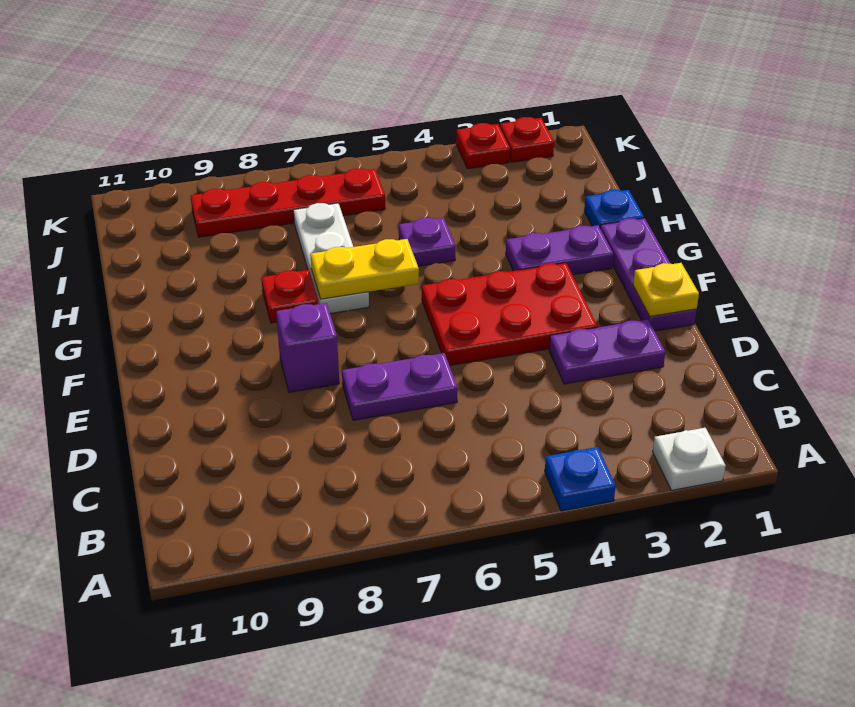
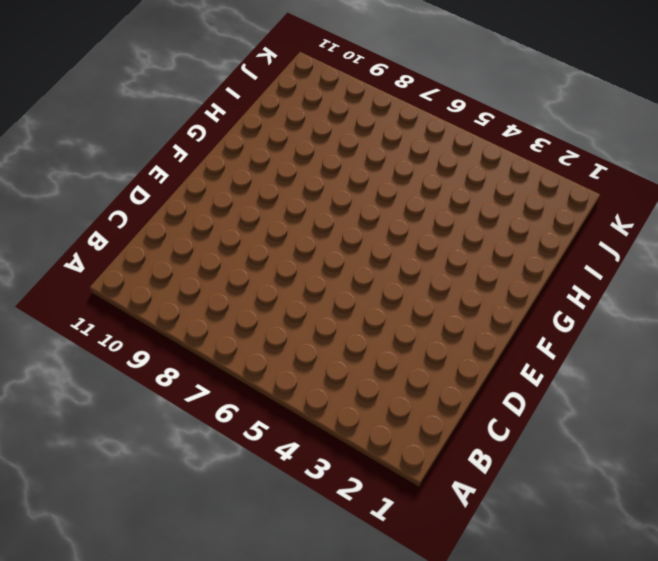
none -> white 1x1 plate [653,428,726,490]
none -> blue 1x1 plate [545,447,616,511]
none -> purple 1x2 plate [549,319,665,384]

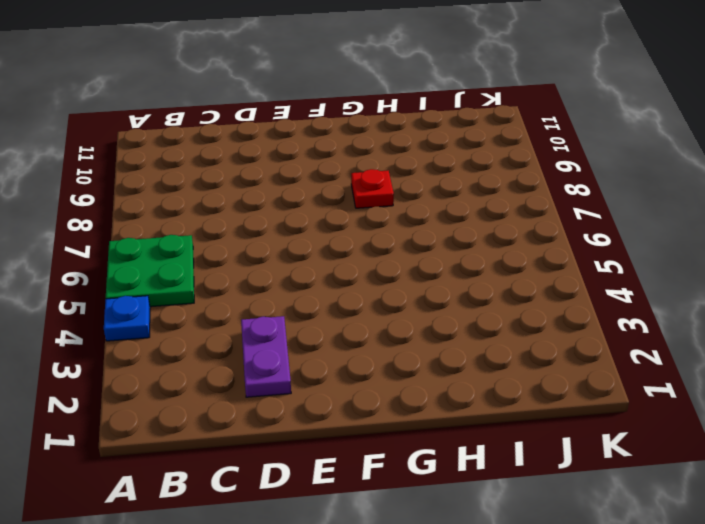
green 2x2 plate [106,235,194,307] -> none
none -> white 1x1 plate [653,428,726,490]
none -> purple 1x2 plate [342,353,458,420]
none -> purple 1x3 plate [600,218,697,331]

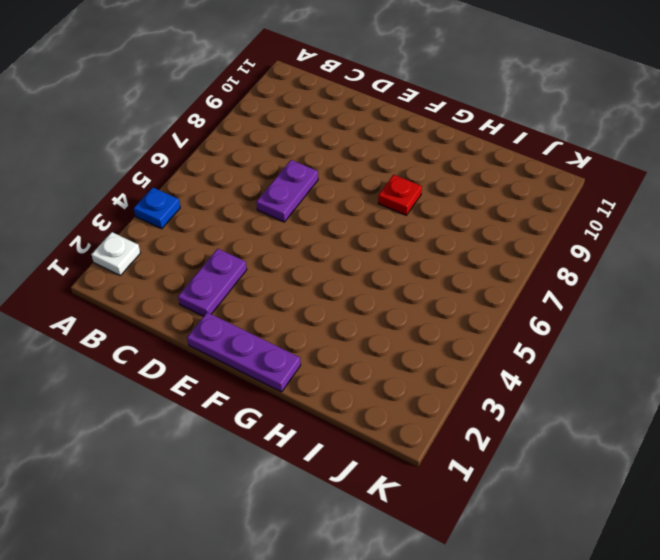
none -> red 2x3 plate [422,263,597,365]
none -> purple 1x1 brick [276,303,339,392]
none -> purple 1x2 plate [506,225,613,275]

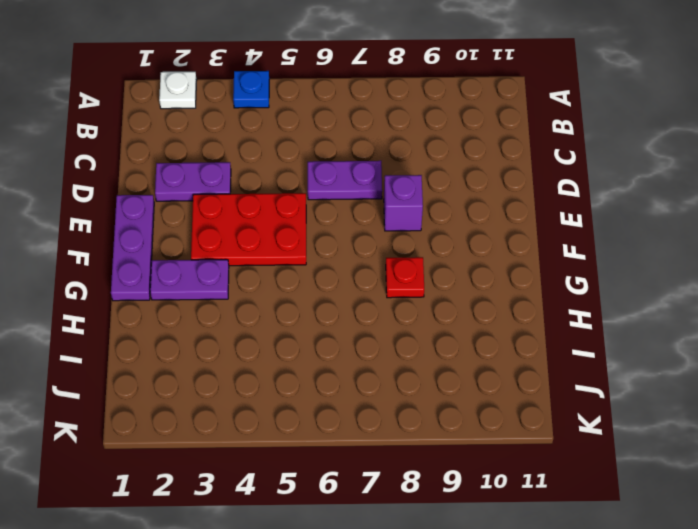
none -> white 1x3 plate [293,203,369,313]
none -> blue 1x1 plate [584,190,644,227]
none -> purple 1x1 plate [399,218,455,266]

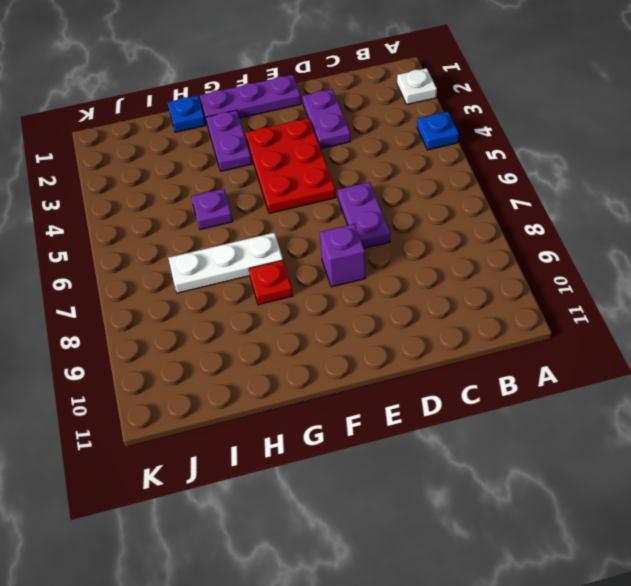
none -> red 1x4 plate [191,168,385,237]
none -> red 1x1 plate [500,117,554,162]
none -> red 1x1 plate [456,123,510,169]

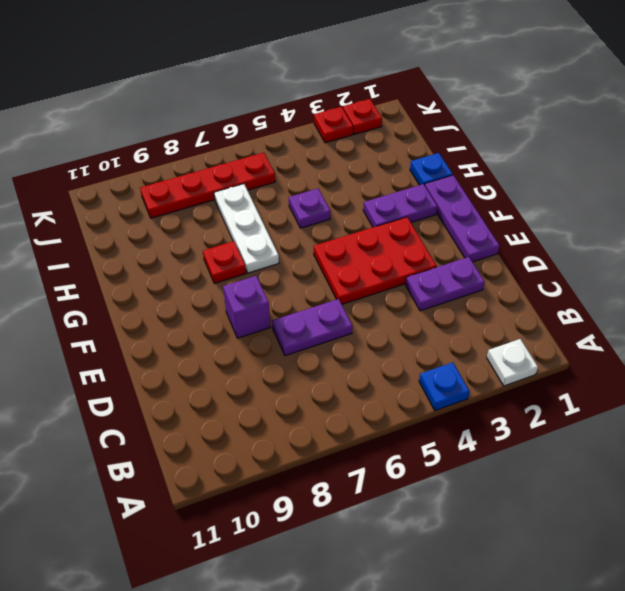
none -> yellow 1x1 plate [633,263,699,317]
none -> yellow 1x2 plate [310,239,419,299]

